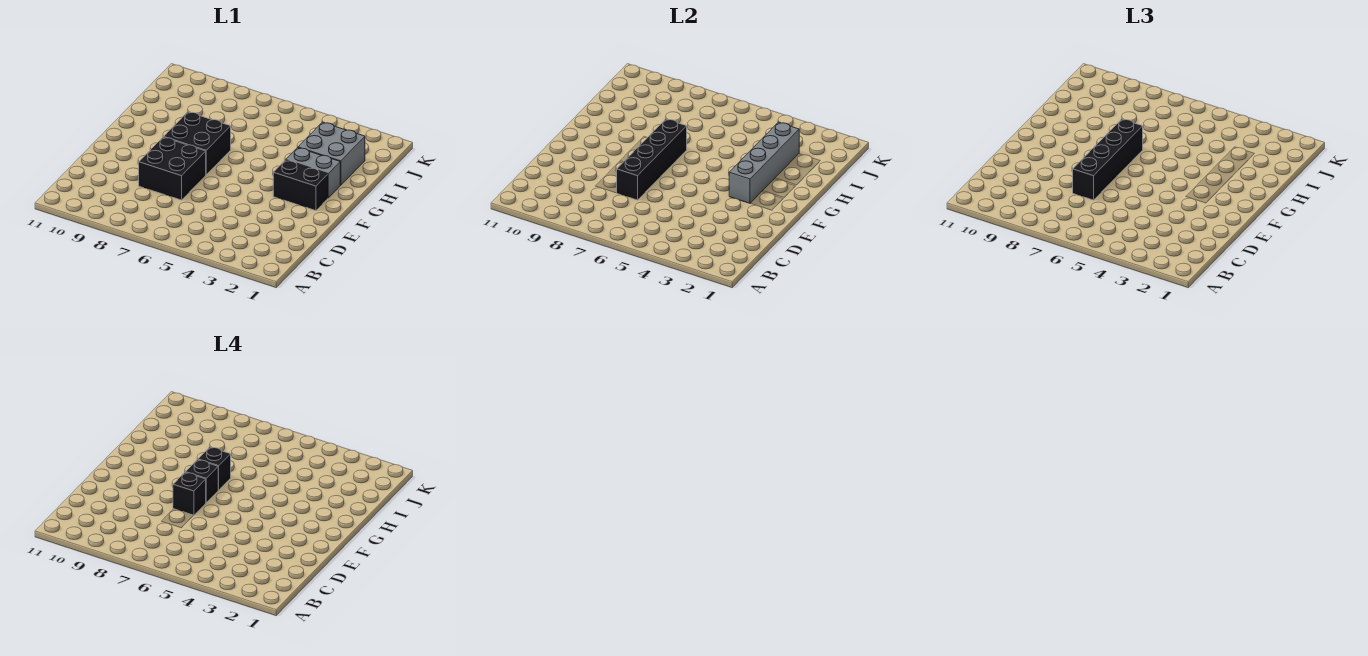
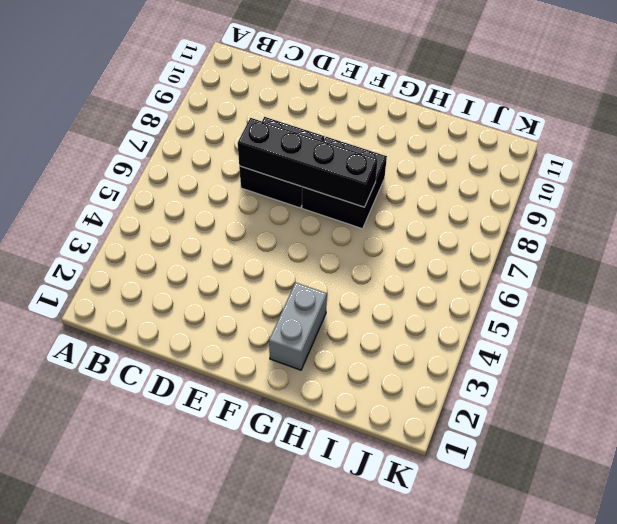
none -> black 1x2 brick [273,160,328,211]
none -> grey 2x2 brick [298,122,365,185]

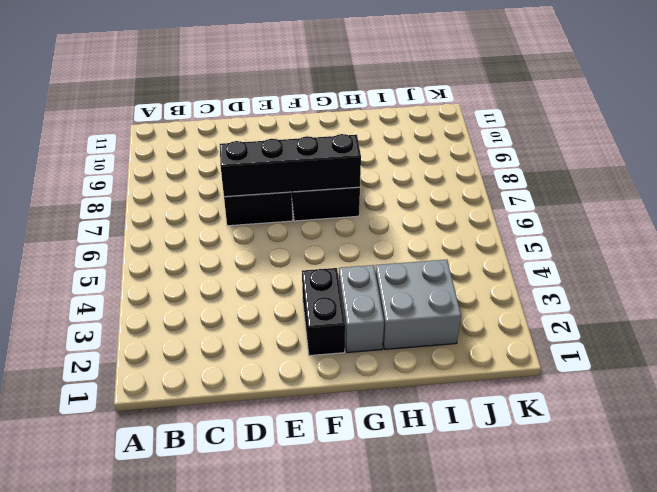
none -> grey 1x4 brick [729,122,799,203]
none -> black 1x4 brick [1073,119,1143,200]

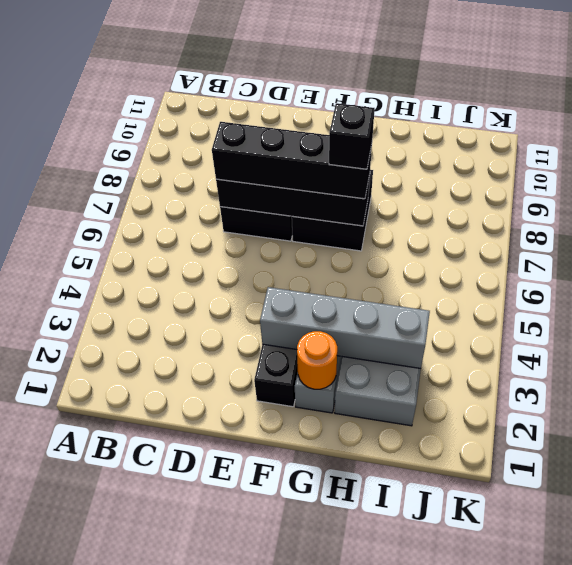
orange 1x1 round brick [297,331,337,389] -> none
none -> black 1x1 brick [173,472,206,516]
none -> black 1x1 brick [186,460,218,502]

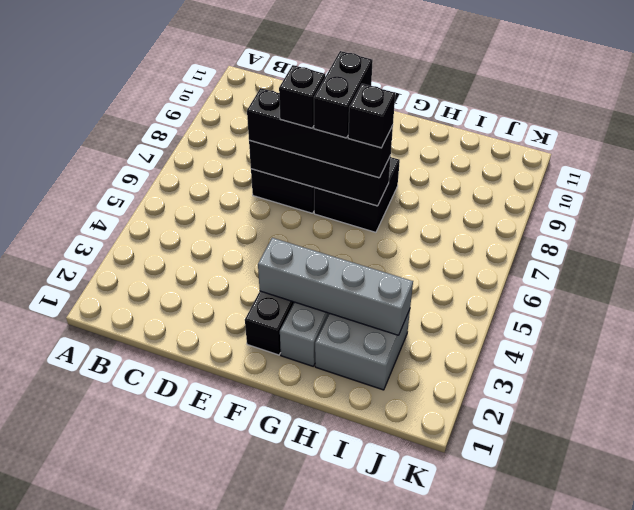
black 1x2 brick [314,51,373,138] -> black 1x1 brick [186,460,218,502]

